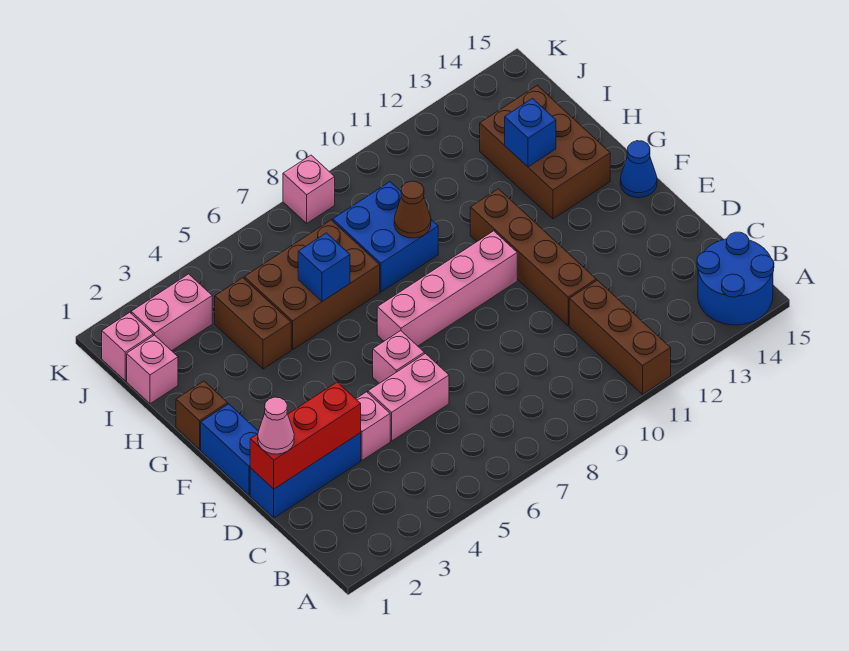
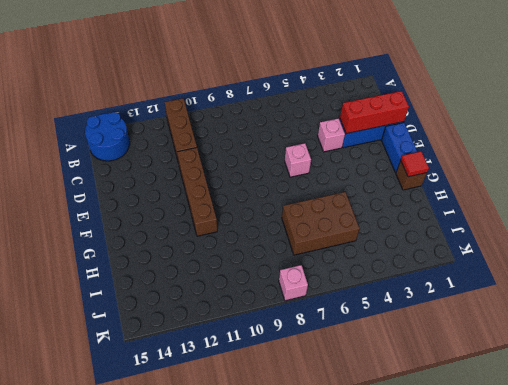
red 1x1 tile [401,151,429,177] -> none
none -> pink 1x2 brick [368,354,449,441]
none -> pink 1x4 brick [377,231,517,346]
none -> blue 1x1 cone [620,141,657,198]

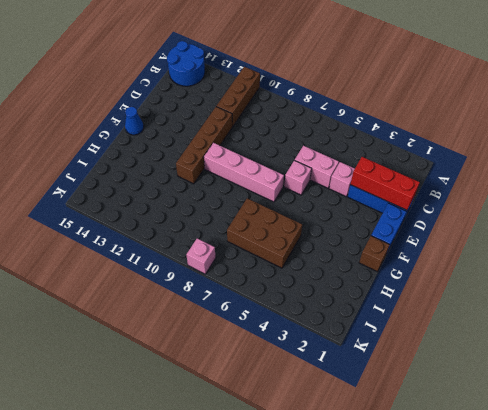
none -> brown 2x3 brick [480,86,610,219]
none -> brown 1x2 brick [215,278,291,369]
none -> blue 2x2 brick [333,182,438,292]

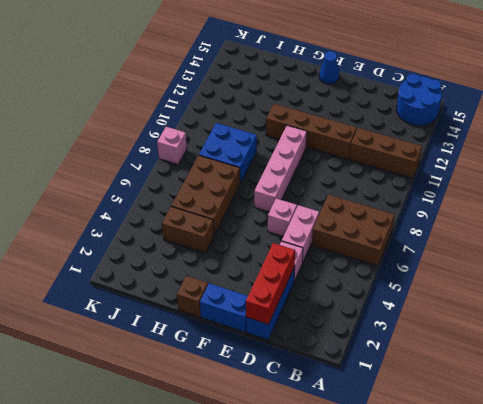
brown 2x3 brick [312,194,394,266] -> brown 2x3 brick moved to [480,86,610,219]
none -> pink 1x1 brick [127,335,178,404]
none -> pink 1x1 brick [102,312,153,381]
none -> pink 1x2 brick [131,274,212,351]

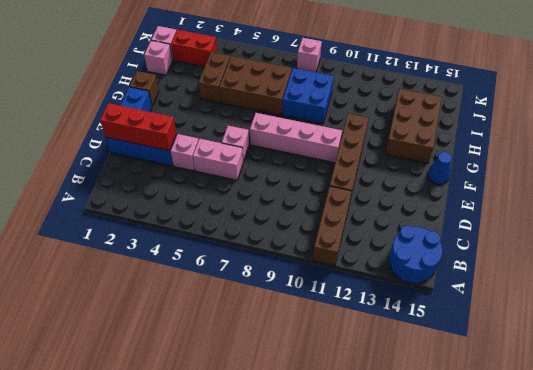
red 1x2 brick [171,30,217,67] -> pink 1x2 brick [131,274,212,351]
none -> blue 1x1 brick [298,233,350,301]
none -> brown 1x1 cone [394,181,431,238]
none -> blue 1x1 brick [505,99,556,167]

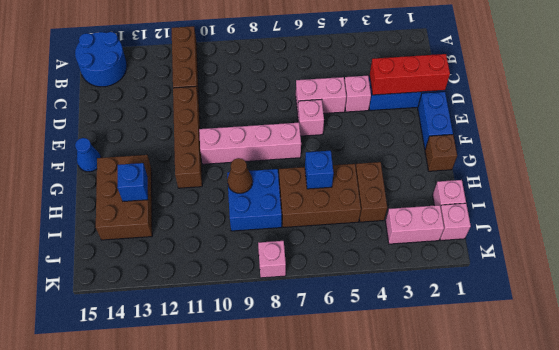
none -> pink 1x1 cone [258,397,294,454]

